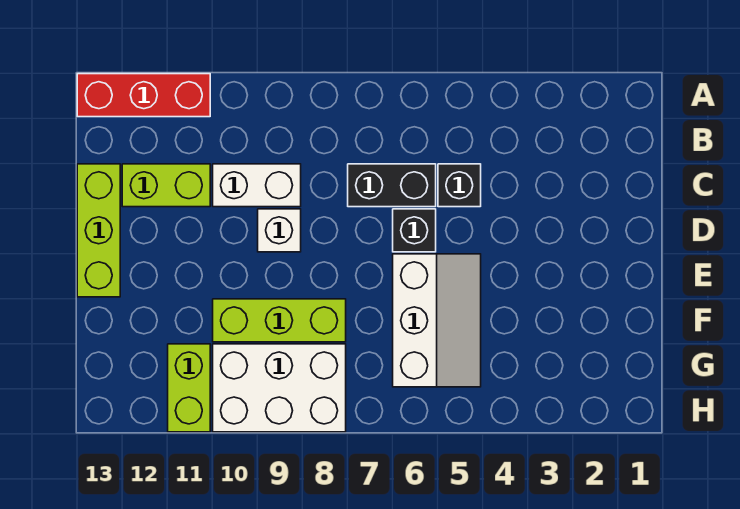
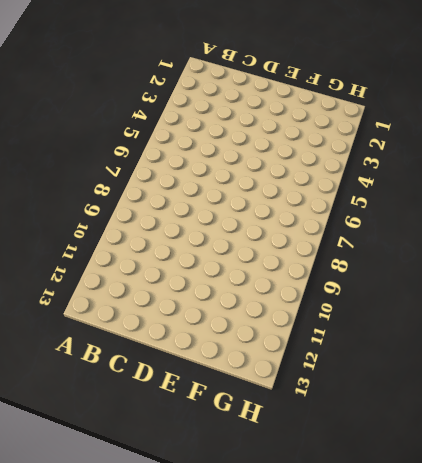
none -> red 1x3 brick [77,74,210,117]
none -> black 1x1 brick [438,164,481,207]
none -> black 1x2 brick [348,164,436,207]

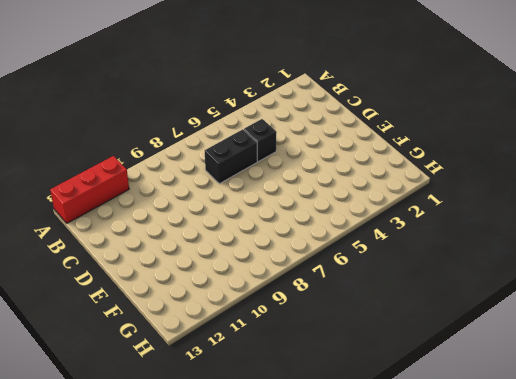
none -> white 1x2 brick [213,164,301,207]
none -> lime 1x2 brick [122,164,210,207]
none -> lime 1x3 brick [77,164,120,297]

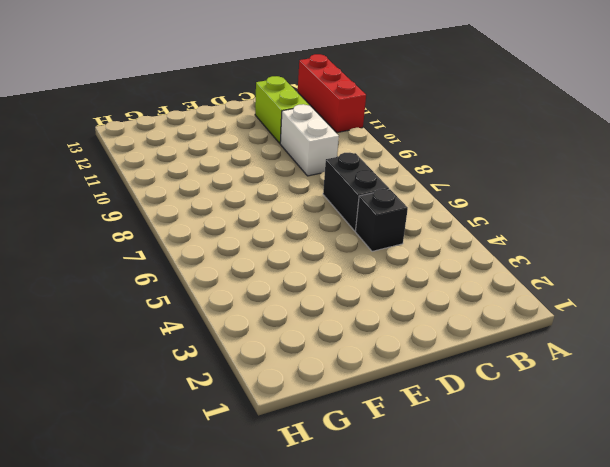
none -> lime 1x3 brick [77,164,120,297]
none -> black 1x1 brick [393,209,436,252]
none -> white 1x1 brick [258,209,301,252]

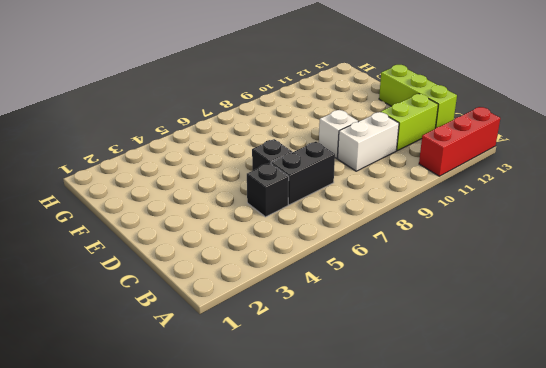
none -> white 2x3 slope [393,254,481,387]
none -> lime 1x3 brick [213,299,346,342]
none -> white 2x3 brick [213,344,346,432]

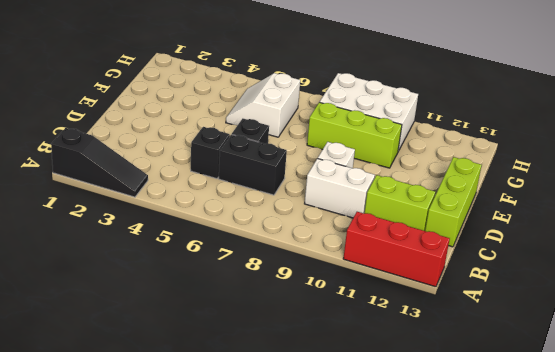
black 1x3 slope [51,128,148,197] -> none
white 2x2 slope [226,73,300,137] -> white 2x3 slope [393,254,481,387]
none -> lime 1x2 brick [168,344,210,432]

